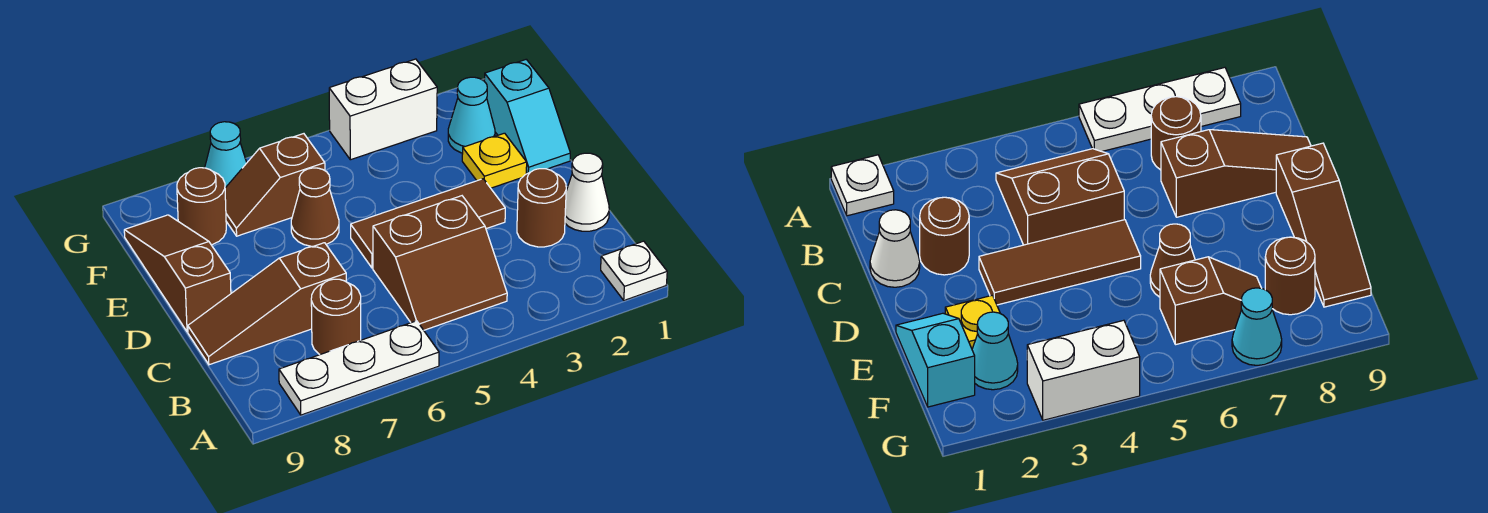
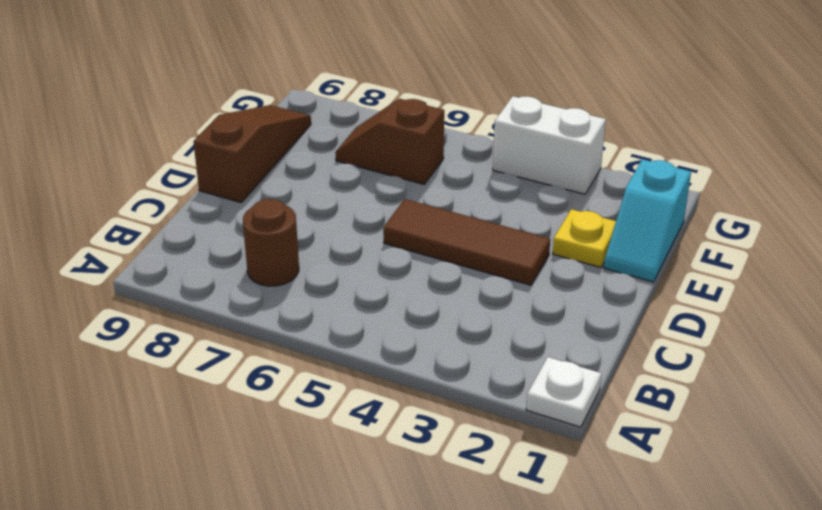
none -> white 1x3 plate [279,321,439,415]
none -> brown 2x2 slope [373,196,507,330]
none -> white 1x1 cone [565,153,609,231]

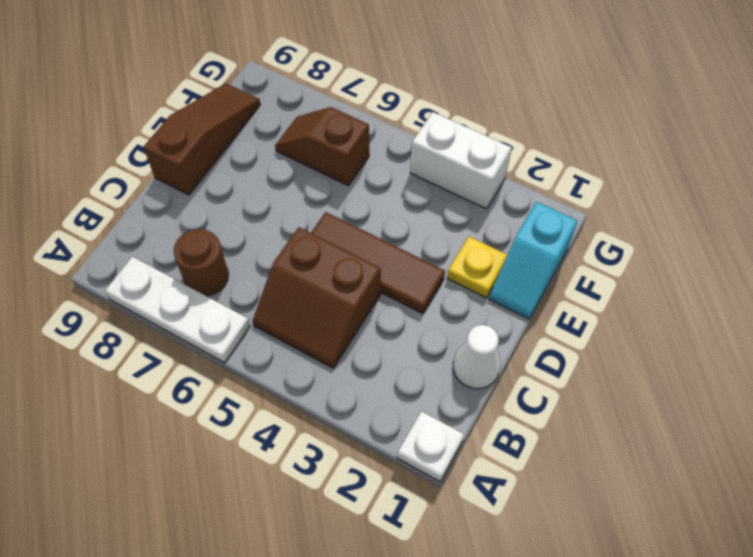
none -> brown 1x1 round brick [517,169,566,247]
none -> brown 1x3 slope [188,243,346,365]
none -> brown 1x1 cone [291,168,339,246]

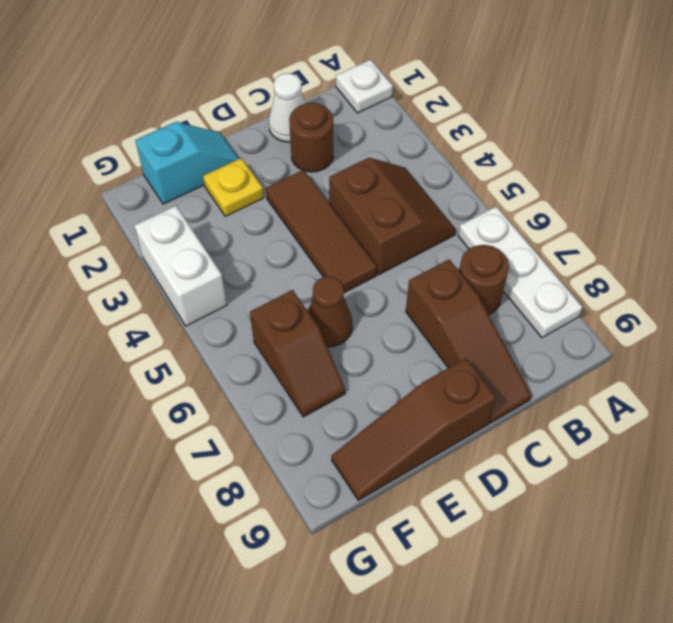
none -> cyan 1x1 cone [448,77,495,153]
none -> brown 1x1 round brick [177,168,226,245]
none -> cyan 1x1 cone [205,122,247,188]

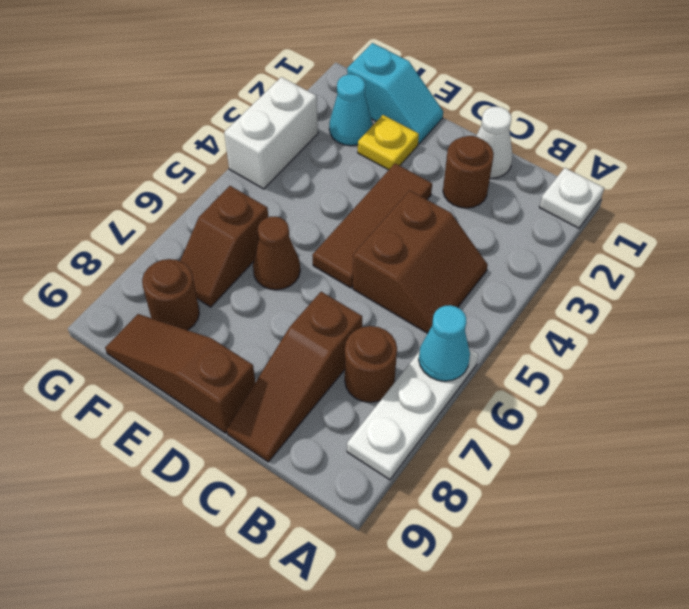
cyan 1x1 cone [419,305,470,381] -> cyan 1x1 cone moved to [205,122,247,188]

